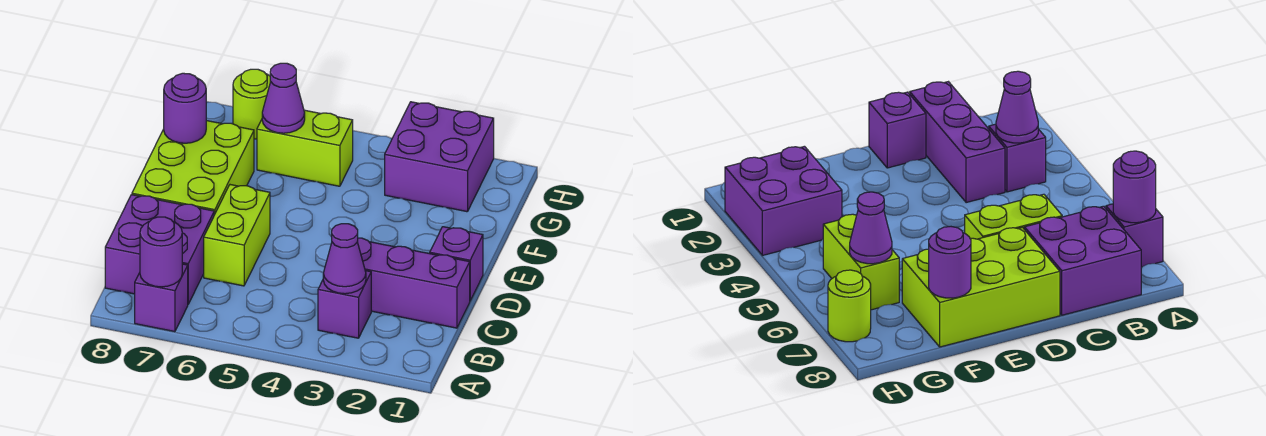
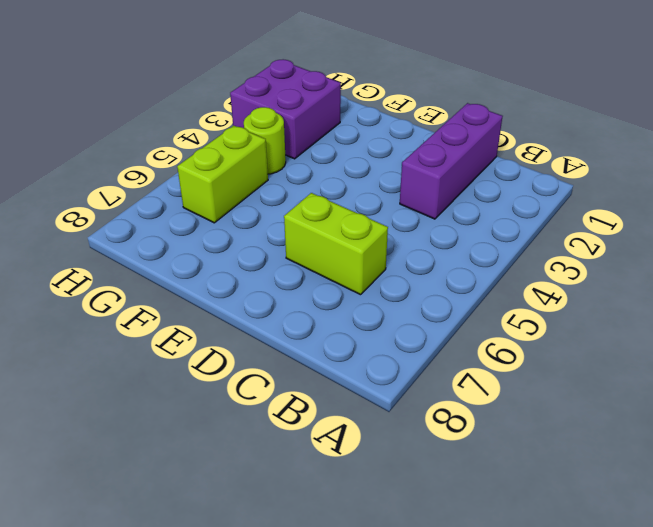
lime 1x1 round brick [244,107,286,174] -> lime 1x1 round brick moved to [233,69,271,139]
none -> purple 1x1 brick [135,264,188,332]
none -> purple 1x1 brick [318,271,371,338]
none -> purple 2x2 brick [105,195,214,304]

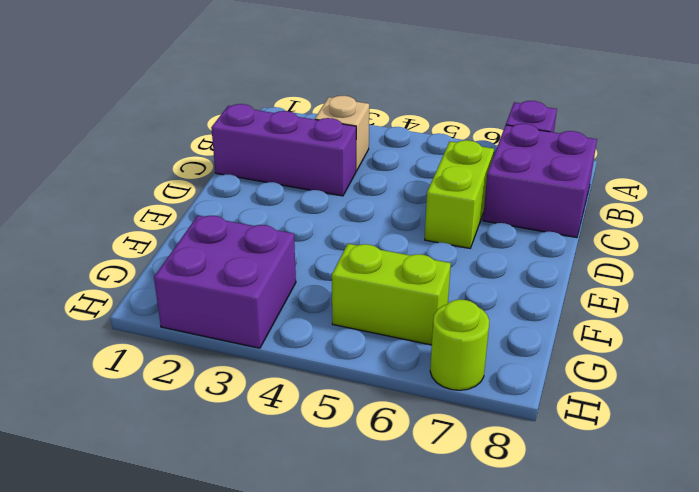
tan 1x1 brick [315,96,369,171] -> purple 1x1 brick [318,271,371,338]
none -> purple 1x1 brick [430,227,483,300]
none -> lime 2x3 brick [132,121,254,215]
none -> purple 1x1 round brick [140,217,182,287]

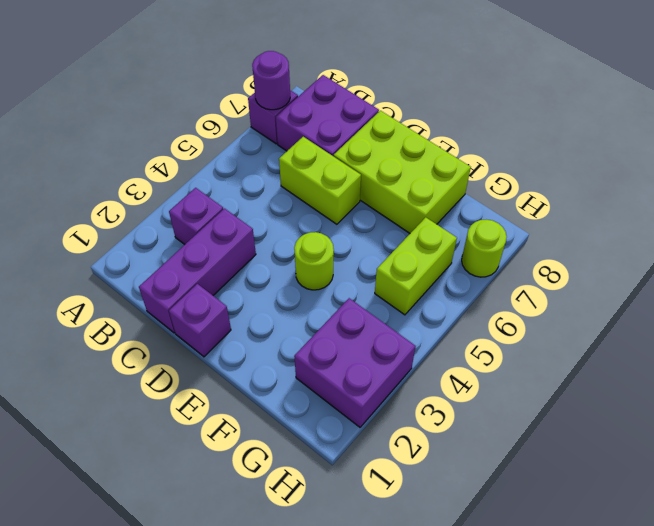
lime 1x1 round brick [294,232,334,290] -> none
none -> purple 1x1 cone [323,224,366,294]
none -> purple 1x1 round brick [164,73,206,143]
none -> purple 1x1 cone [262,63,305,133]

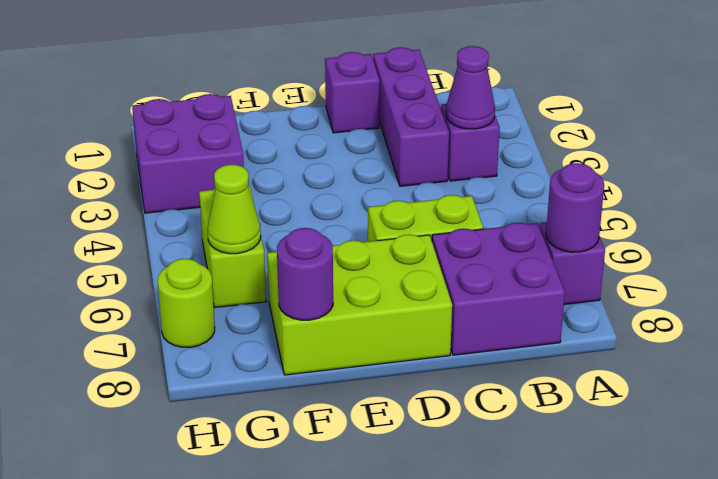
lime 1x1 cone [208,165,261,254] -> purple 1x1 cone [262,63,305,133]

